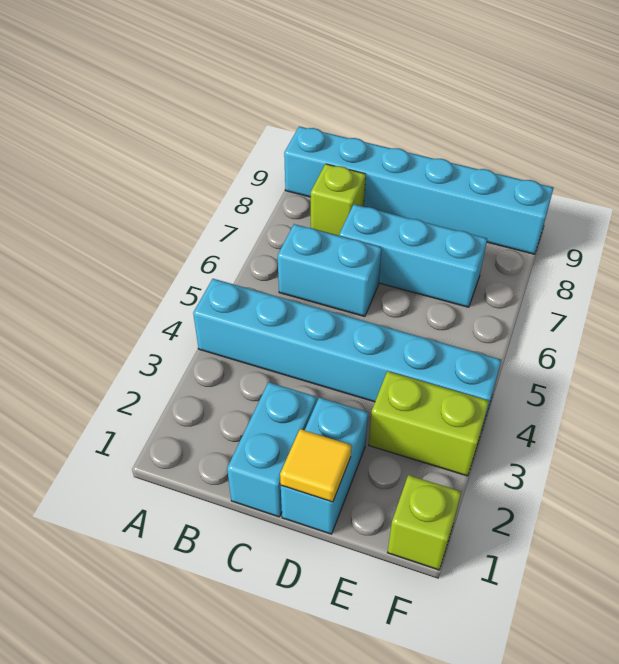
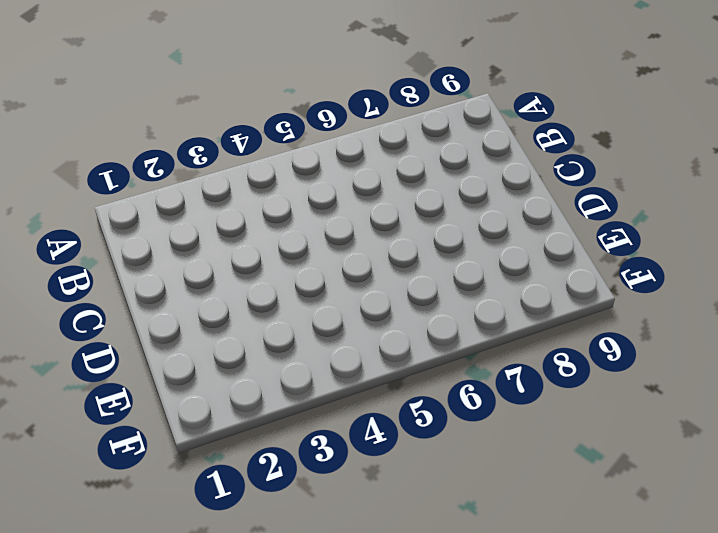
none -> cyan 1x6 brick [193,279,501,424]
none -> cyan 1x6 brick [284,126,553,254]

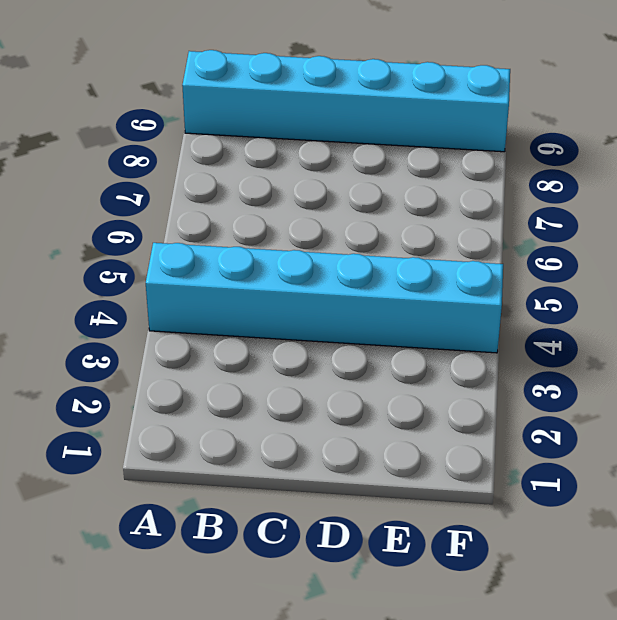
none -> cyan 1x2 brick [278,224,382,317]
none -> lime 1x1 brick [311,164,366,236]

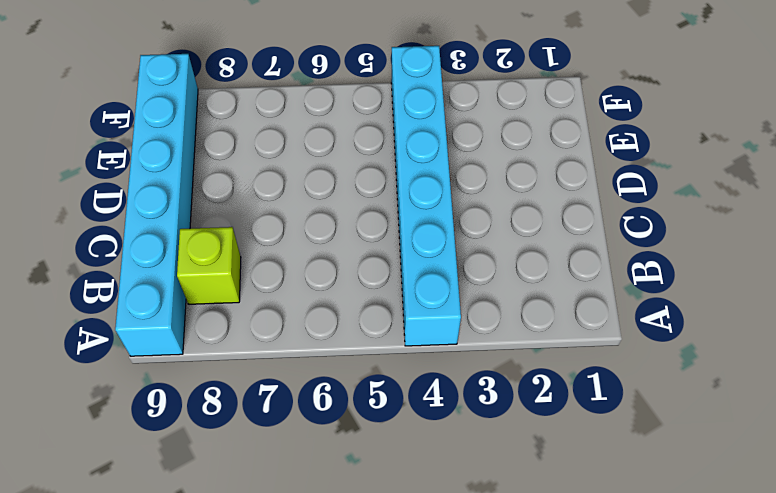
none -> cyan 1x2 brick [278,224,382,317]
none -> cyan 1x2 brick [227,382,316,517]

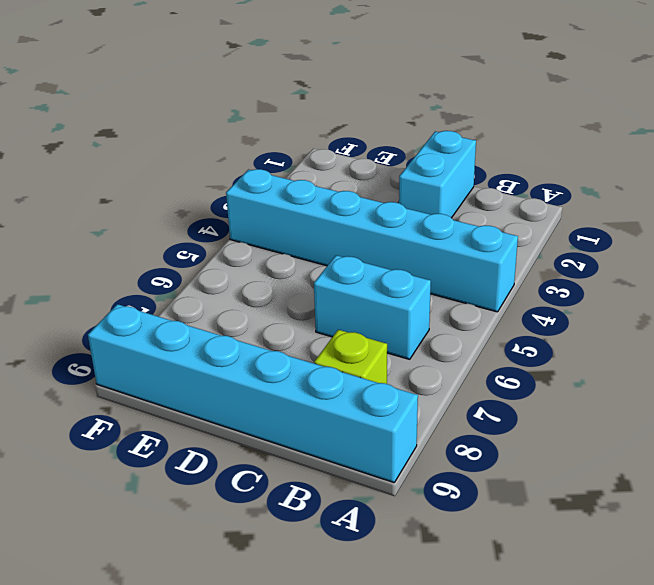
none -> cyan 1x3 brick [339,204,487,307]
none -> cyan 1x2 brick [281,398,368,534]

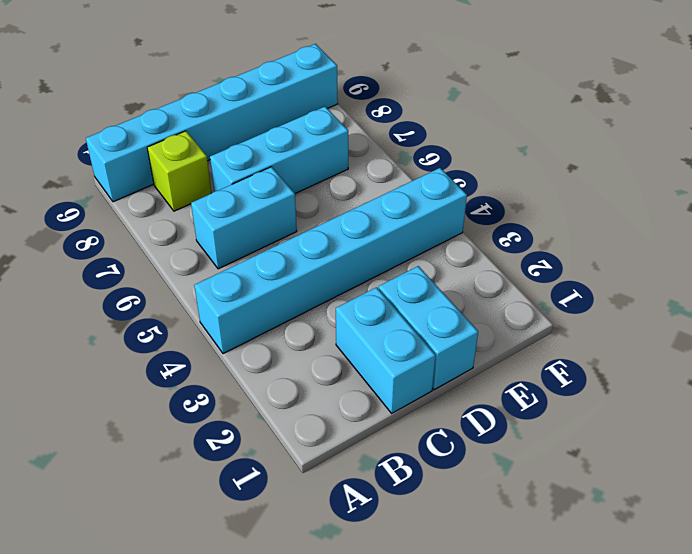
none -> lime 1x2 brick [369,371,489,476]
none -> lime 1x1 brick [388,475,461,570]

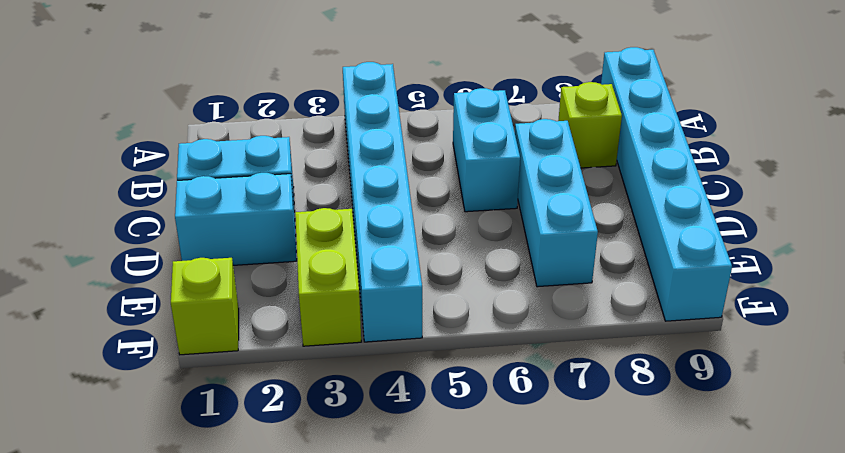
none -> yellow 1x1 tile [280,429,351,502]

